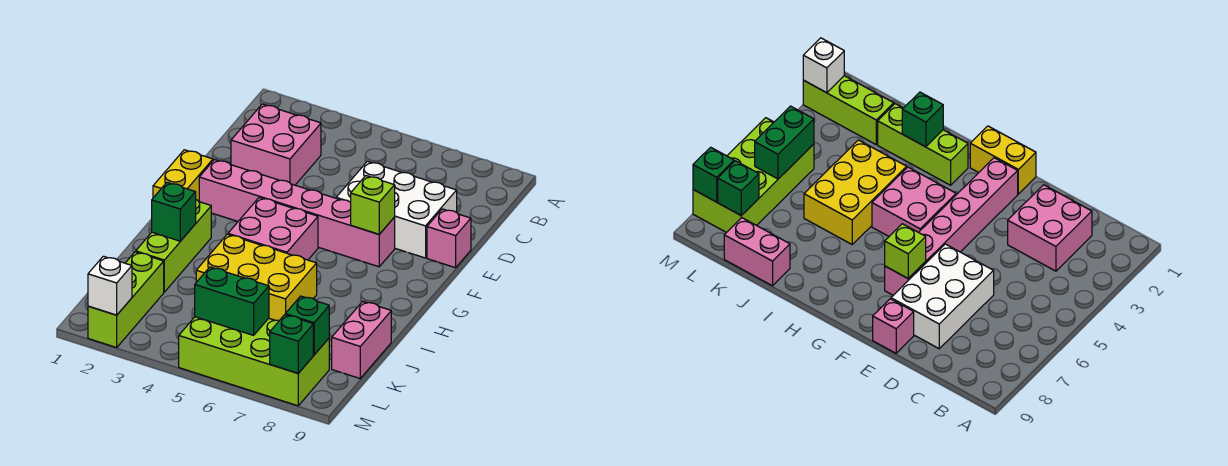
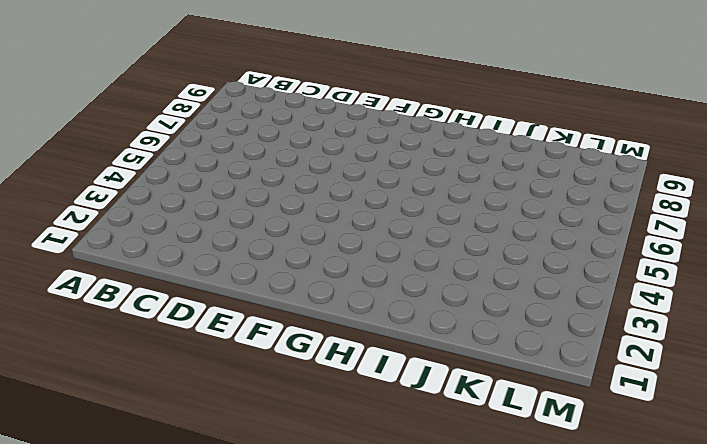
none -> pink 2x2 brick [231,104,321,185]
none -> white 2x3 brick [336,161,457,258]
none -> pink 1x1 brick [427,209,471,268]

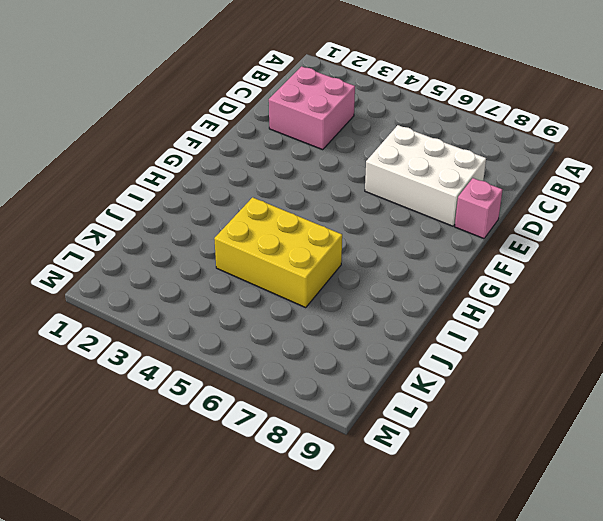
none -> yellow 1x2 brick [153,150,213,201]
none -> pink 1x6 brick [199,160,395,267]
none -> pink 2x2 brick [228,197,318,260]

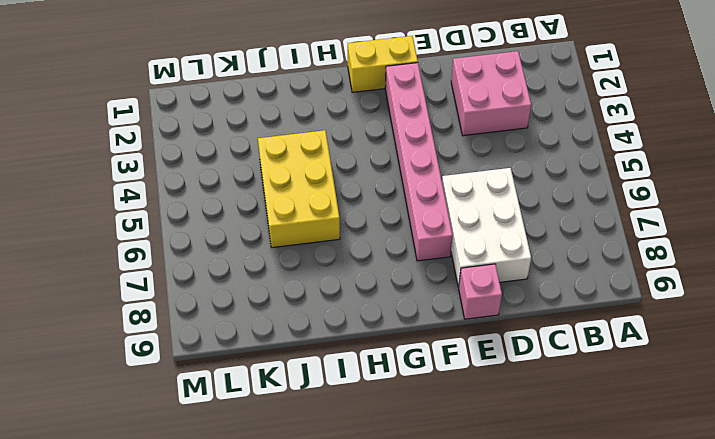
none -> pink 2x2 brick [228,197,318,260]
none -> lime 1x3 brick [136,200,211,292]
none -> pink 1x2 brick [332,301,391,378]

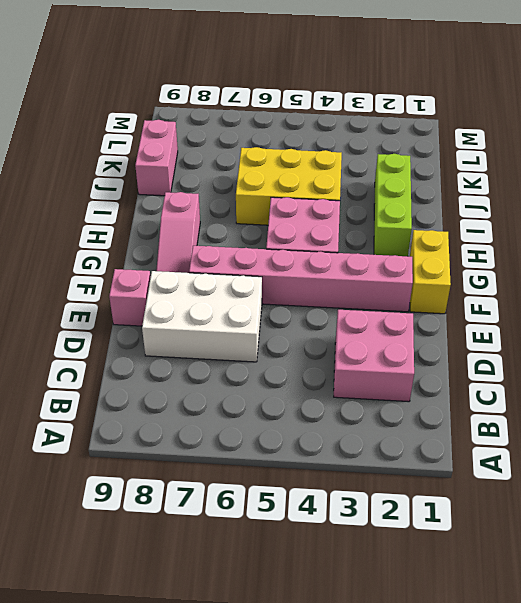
pink 1x3 slope [156,192,200,273] -> none
none -> lime 1x3 brick [88,252,164,348]
none -> lime 2x4 brick [179,317,329,406]
none -> lime 1x1 brick [351,176,395,234]

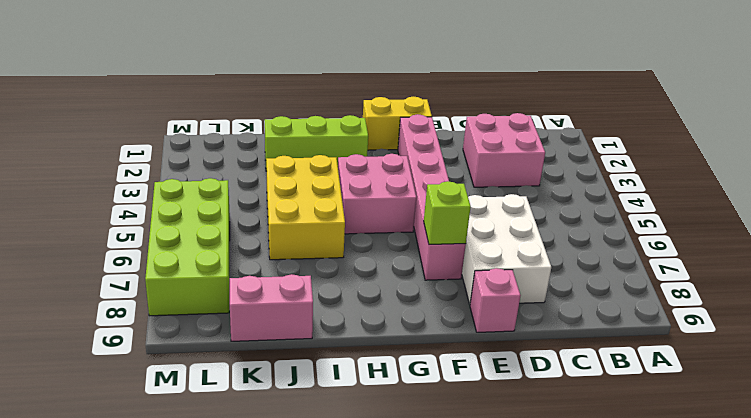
none -> lime 1x3 brick [88,252,164,348]
none -> green 1x1 brick [152,183,196,241]
none -> green 1x2 brick [195,267,269,335]

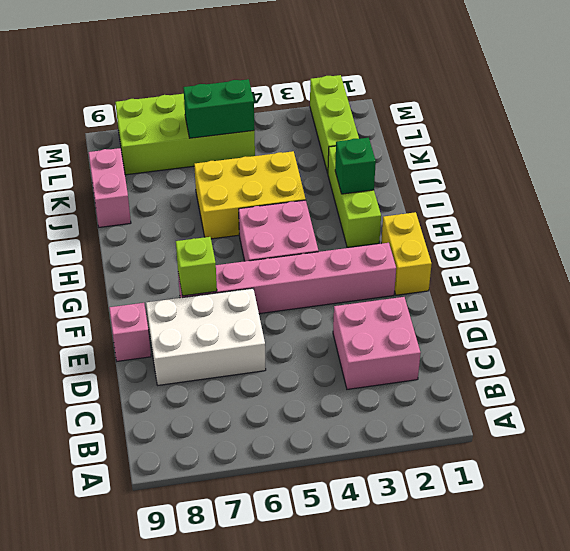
none -> green 1x1 brick [285,296,329,355]
none -> white 1x1 brick [88,256,132,315]
none -> green 1x1 brick [270,315,313,373]

